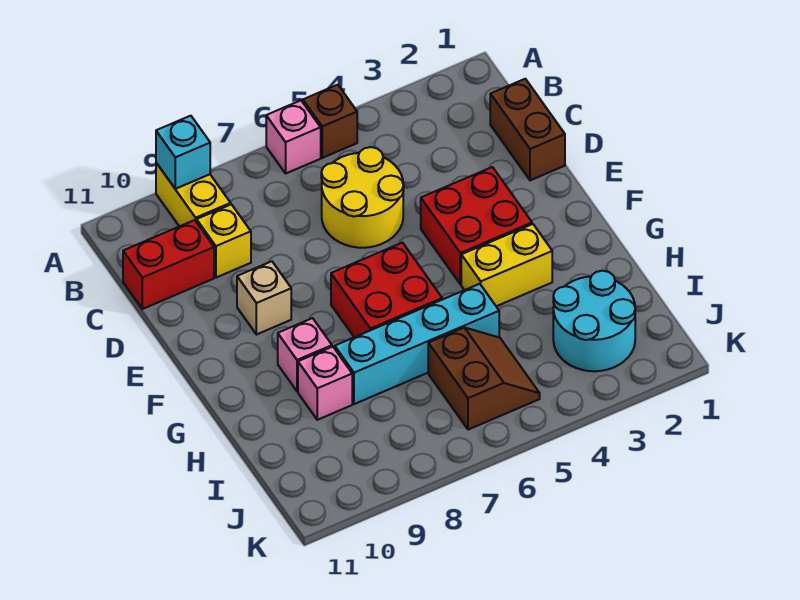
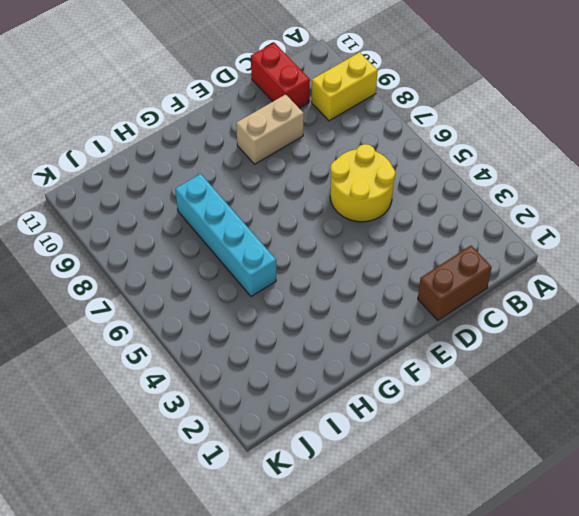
tan 1x2 brick [236,94,304,164] -> tan 1x1 brick [237,261,291,335]
none -> brown 1x1 brick [303,85,357,158]
none -> pink 1x1 brick [266,101,321,173]
none -> yellow 1x1 brick [197,204,251,278]

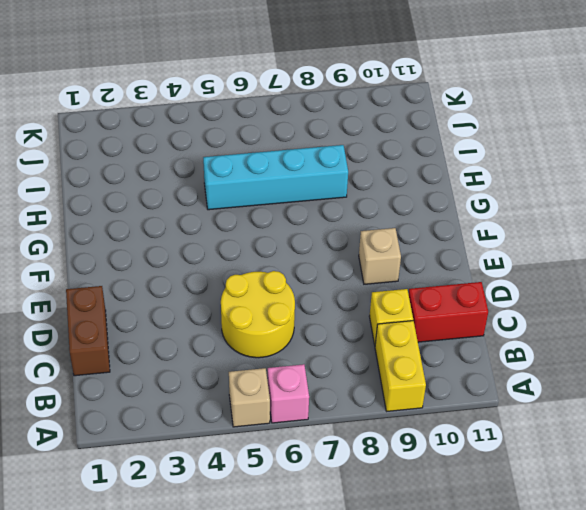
tan 1x1 brick [229,368,270,427] -> brown 1x1 brick [303,85,357,158]
none -> red 2x2 brick [421,167,532,284]
none -> red 2x2 brick [331,243,442,337]
none -> yellow 1x2 brick [461,224,552,306]

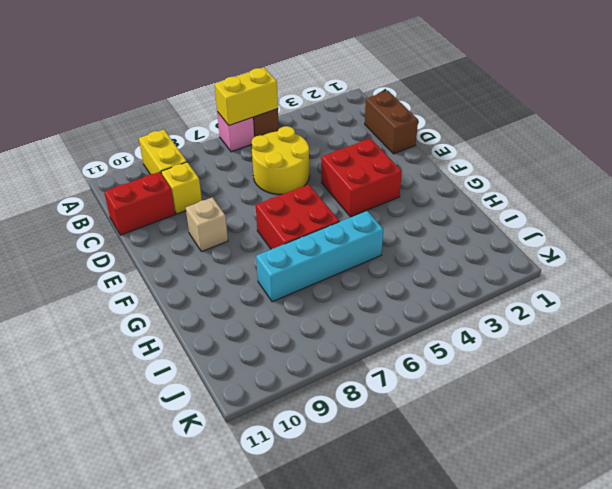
yellow 1x2 brick [214,68,278,125] -> yellow 1x2 brick moved to [461,224,552,306]
none -> pink 1x1 brick [278,318,332,391]
none -> pink 1x1 brick [298,347,352,420]
none -> cyan 2x2 round brick [553,271,635,371]

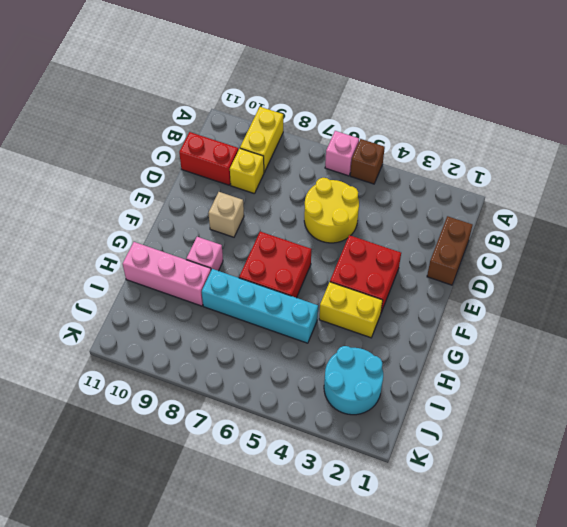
pink 1x3 brick [123,242,211,306] -> pink 1x1 brick [298,347,352,420]
none -> brown 2x2 slope [428,328,540,430]
none -> cyan 1x1 brick [156,116,210,189]

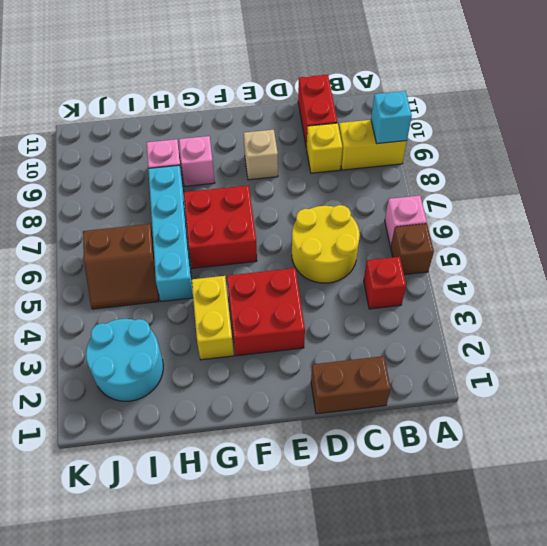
red 1x1 brick [364,257,406,309] -> none

